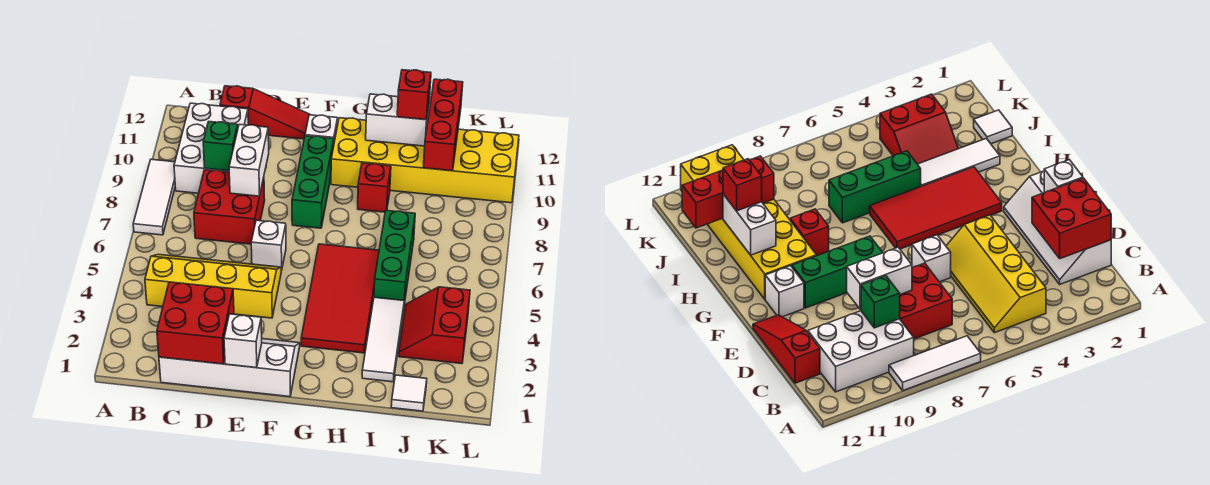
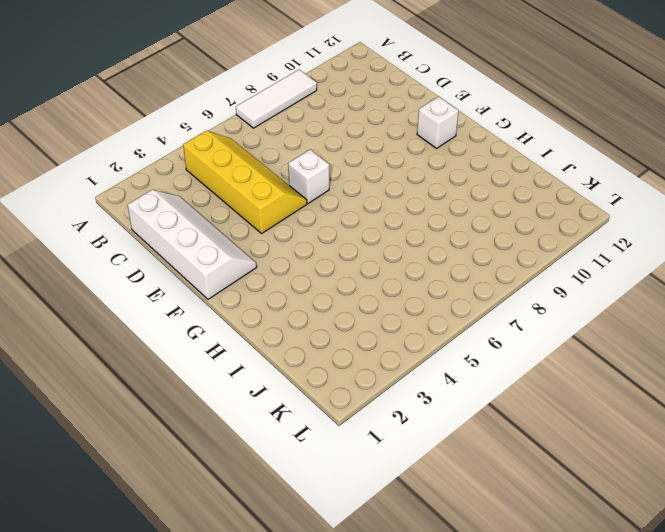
none -> white 2x3 brick [174,103,248,193]
none -> red 2x2 brick [194,170,265,244]
none -> red 1x3 slope [220,86,310,139]

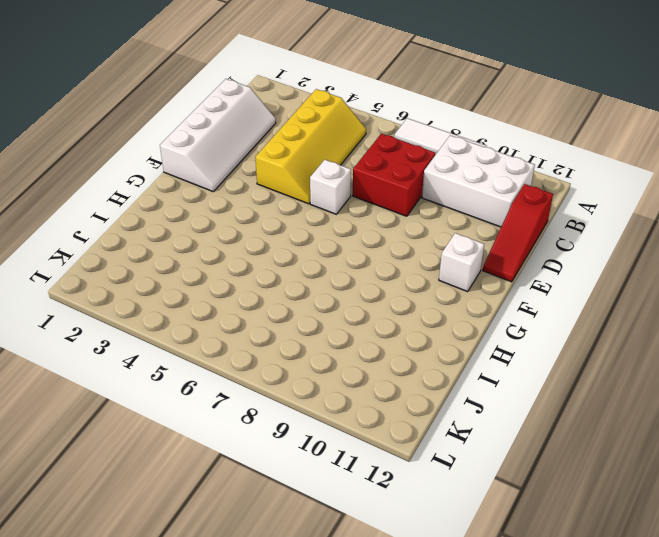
none -> green 1x3 brick [292,136,334,228]
none -> red 2x4 tile [301,244,379,353]
none -> yellow 2x6 brick [331,118,519,203]

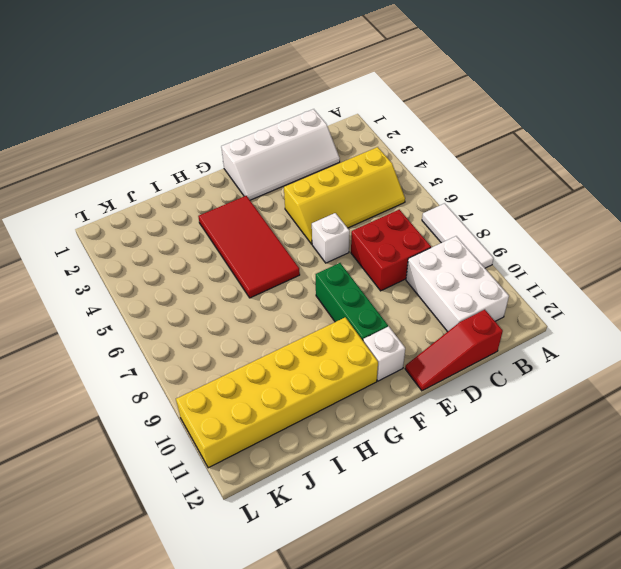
none -> red 1x1 brick [358,163,391,212]
none -> white 1x3 tile [362,297,404,382]
none -> green 1x3 brick [374,210,415,304]

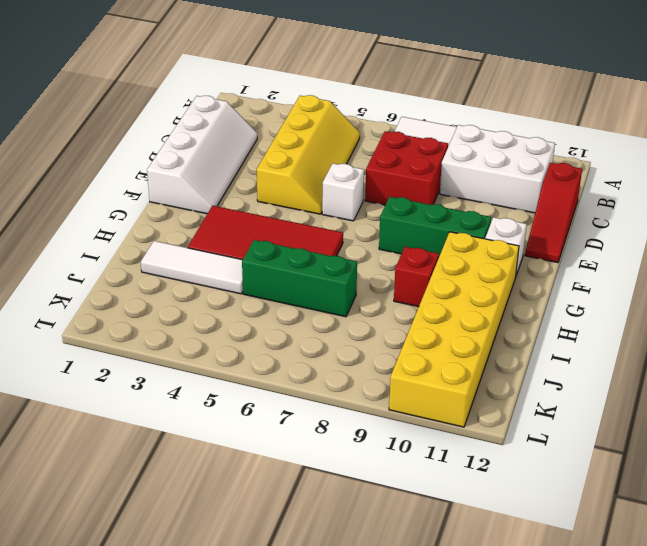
none -> white 1x1 tile [391,375,427,411]
none -> red 2x2 slope [399,287,470,364]
none -> red 2x2 brick [157,282,234,364]

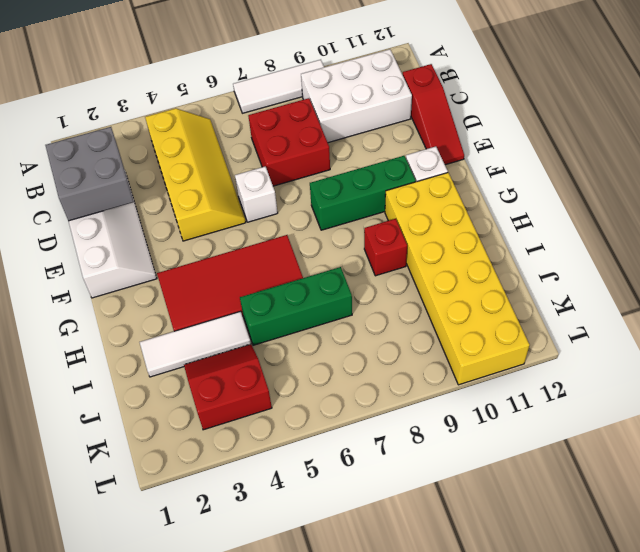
grey 2x2 brick [45,127,134,221] -> red 2x2 brick [157,282,234,364]
none -> white 1x1 tile [391,375,427,411]
none -> green 1x1 brick [203,122,238,171]
none -> white 1x2 brick [229,124,269,196]

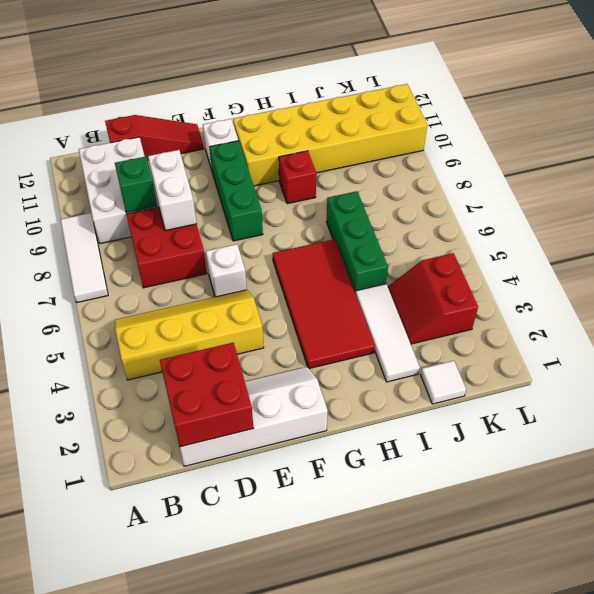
none -> white 1x1 brick [224,314,262,368]
none -> white 1x2 brick [366,94,429,146]
none -> red 1x3 brick [423,79,463,171]

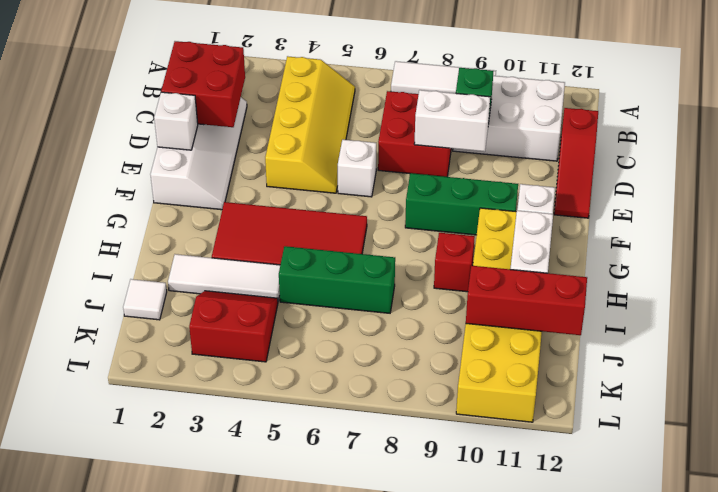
none -> red 1x1 brick [397,70,431,120]

